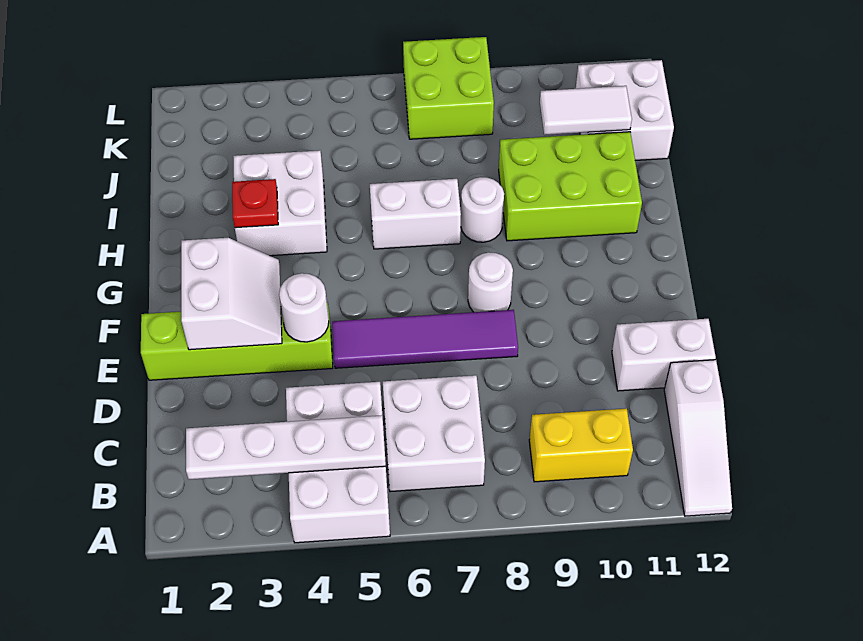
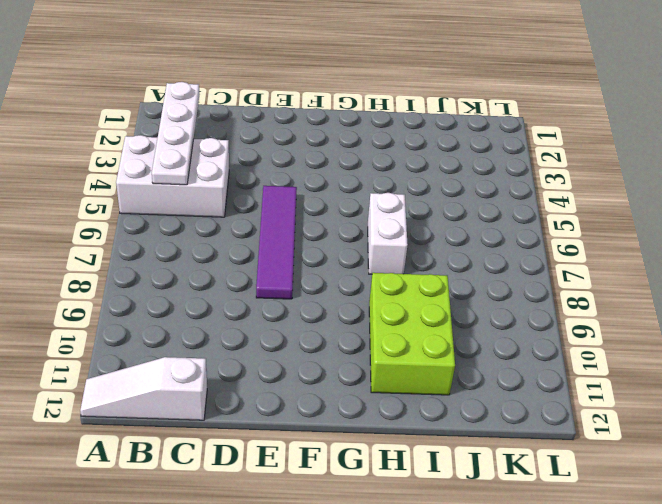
none -> white 2x2 brick [383,375,485,492]
none -> yellow 1x2 brick [529,408,633,482]
none -> white 1x2 brick [612,319,716,391]

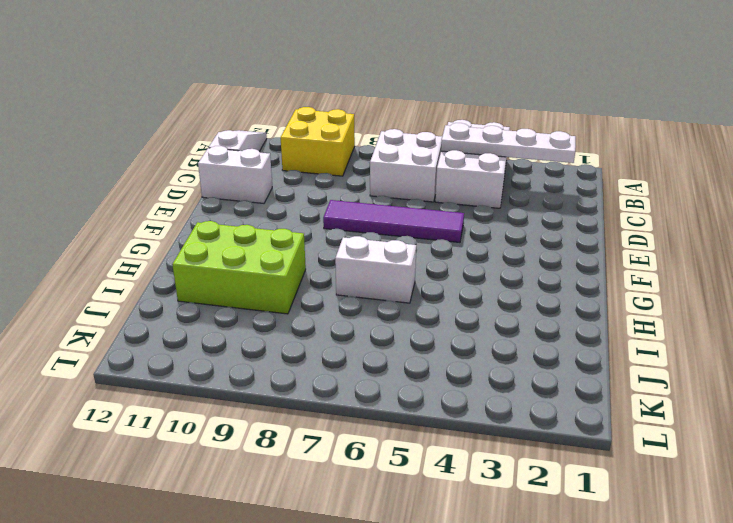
yellow 2x2 brick [281,107,355,176] -> yellow 1x2 brick [529,408,633,482]
none -> lime 1x4 brick [141,302,333,380]
none -> white 1x1 round brick [468,253,513,312]
none -> white 2x2 brick [233,150,327,256]

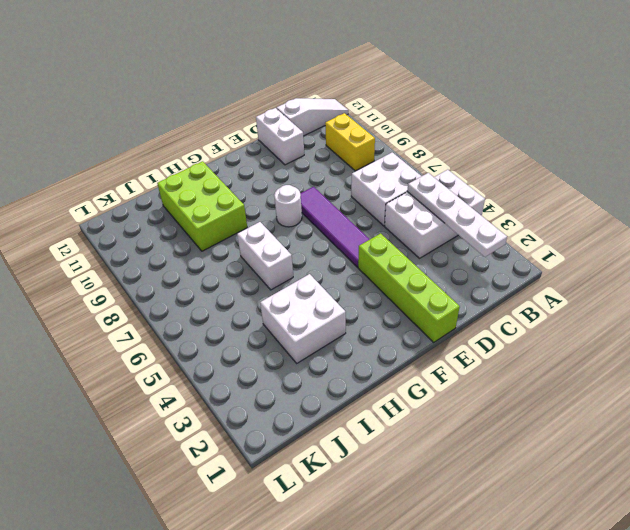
none -> white 1x1 round brick [461,177,504,242]
none -> white 2x2 brick [576,60,674,160]
none -> lime 2x2 brick [403,37,494,139]

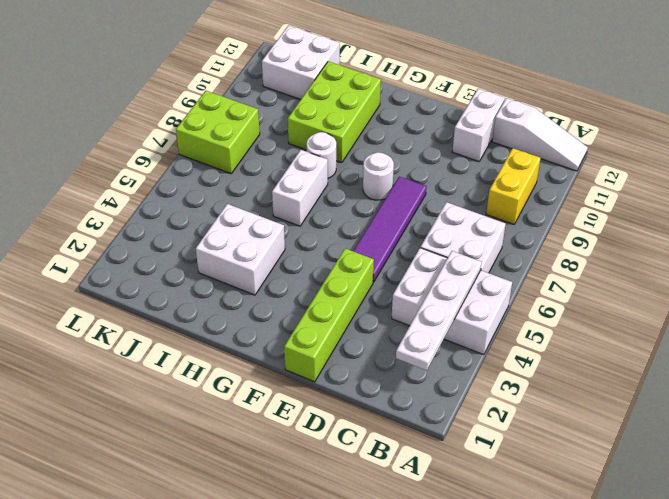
none -> white 2x2 slope [181,238,282,350]
none -> white 1x1 round brick [279,273,329,342]
none -> red 1x1 plate [232,179,278,228]

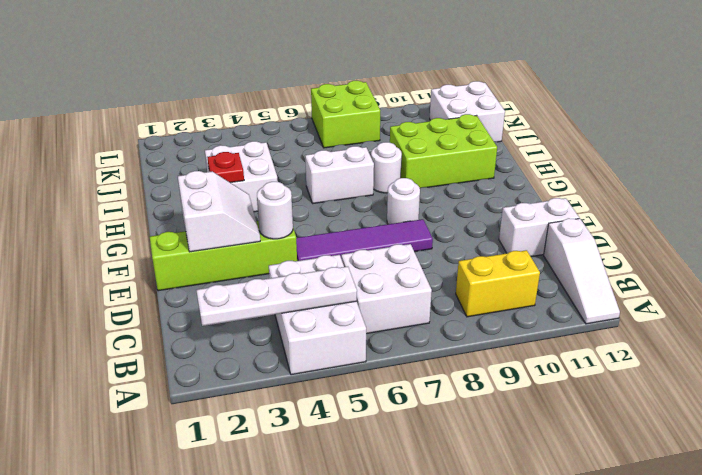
none -> white 1x2 tile [540,86,632,135]

